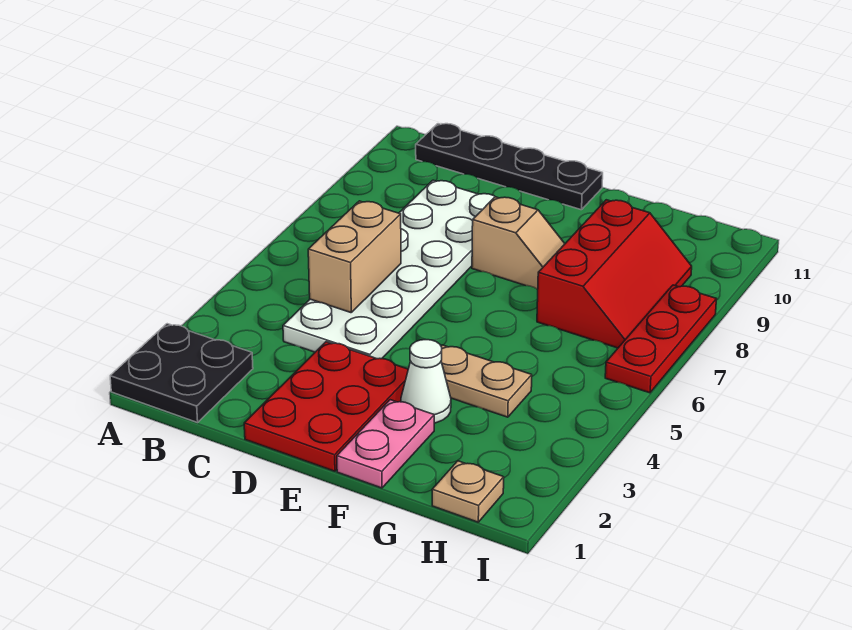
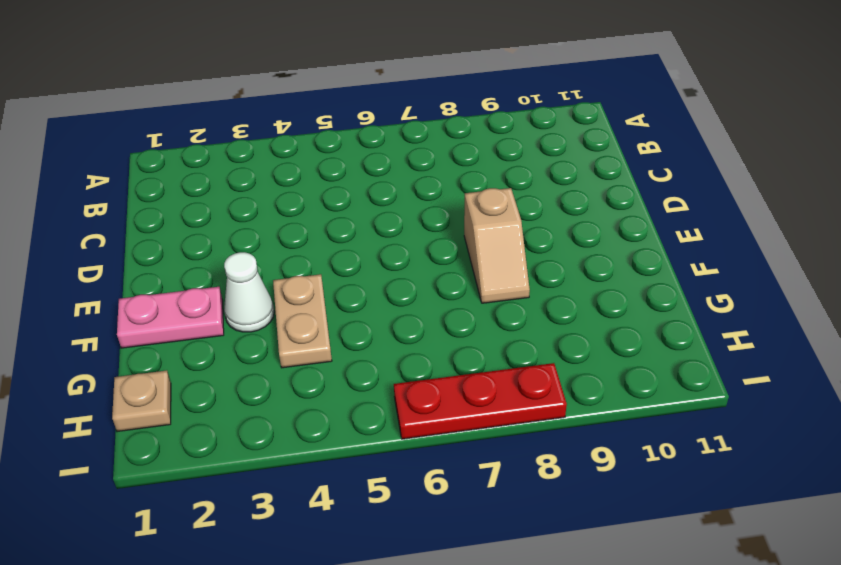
none -> black 2x2 plate [110,324,253,423]
none -> black 1x4 plate [416,124,603,210]
none -> white 2x6 plate [283,180,495,359]

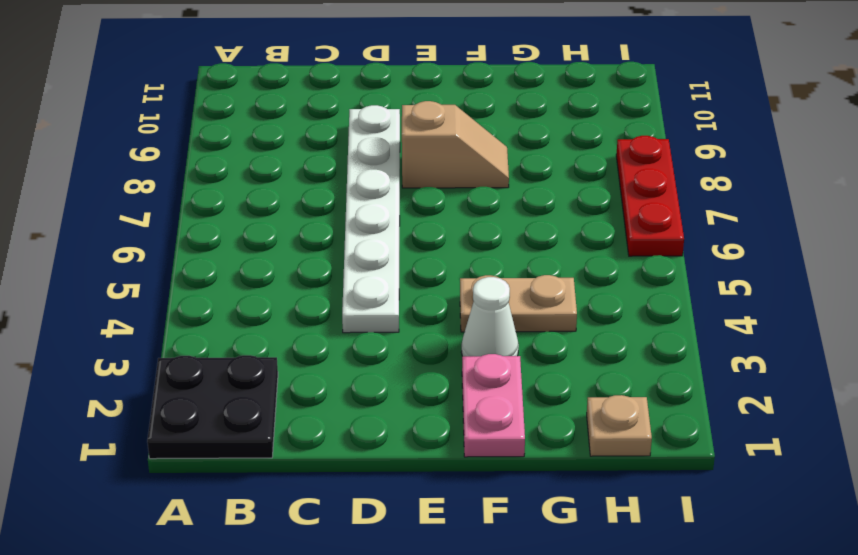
white 1x6 plate [342,105,400,333] -> white 2x6 plate [283,180,495,359]
none -> black 1x4 plate [416,124,603,210]
none -> red 2x3 plate [244,342,408,471]
none -> red 2x3 slope [537,200,692,348]

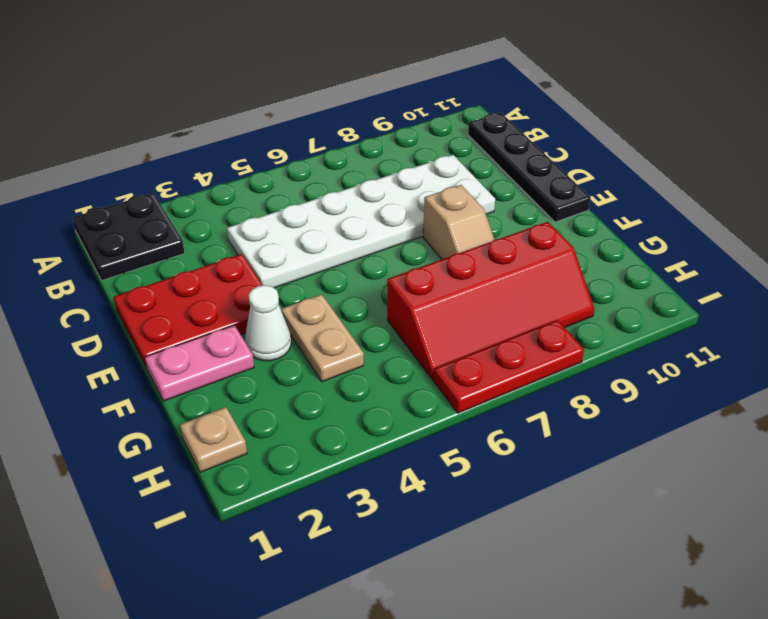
red 2x4 slope [387,222,595,380] -> red 2x3 slope [537,200,692,348]
none -> tan 1x2 brick [308,201,401,313]

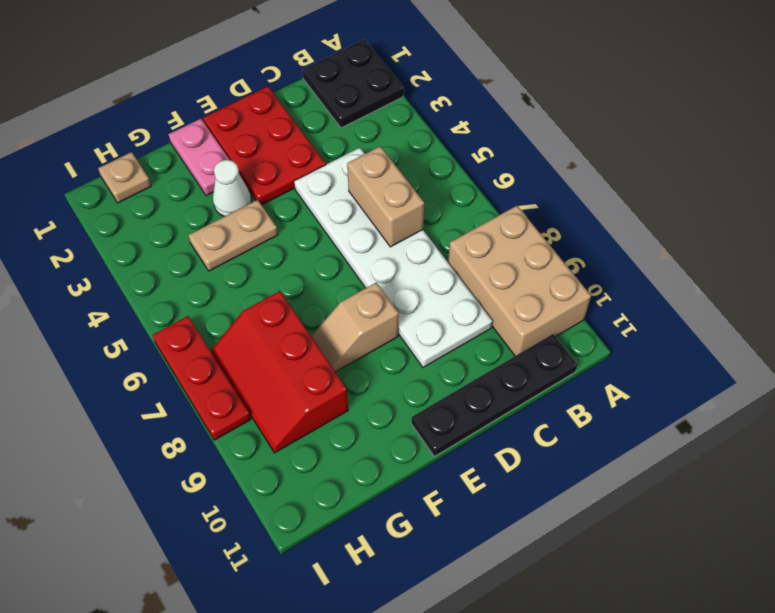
tan 2x3 brick [448,206,591,356] -> none

